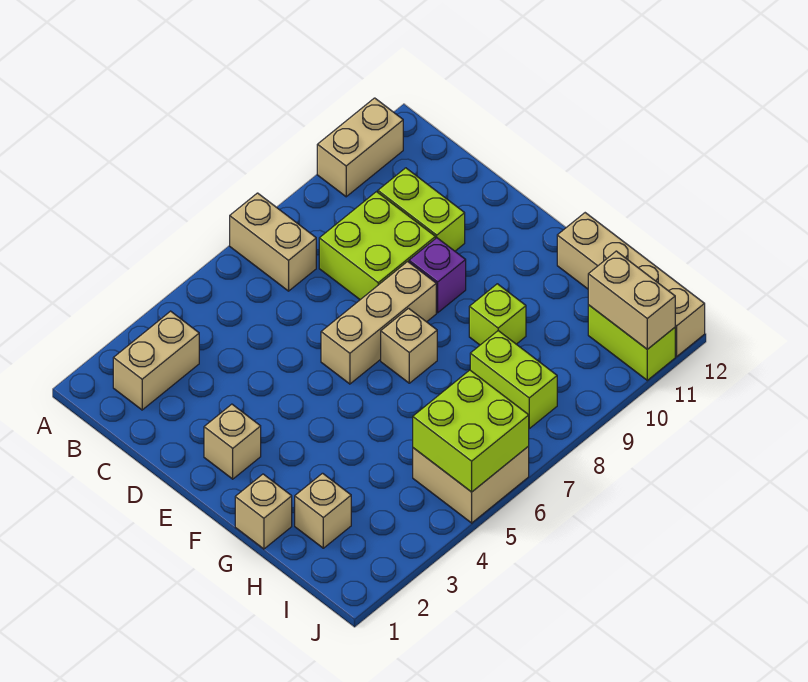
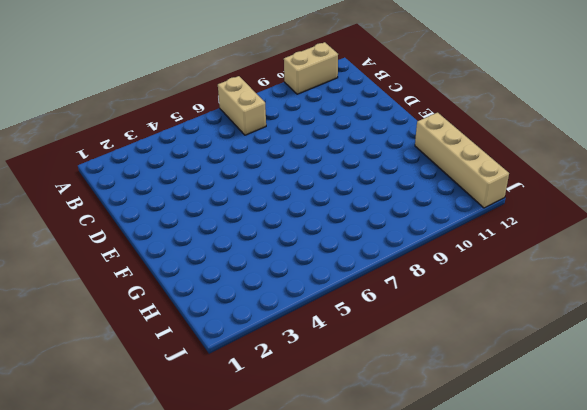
none -> tan 1x2 brick [113,311,199,410]
none -> lime 2x2 brick [319,192,435,300]
none -> lime 1x2 brick [378,168,465,251]

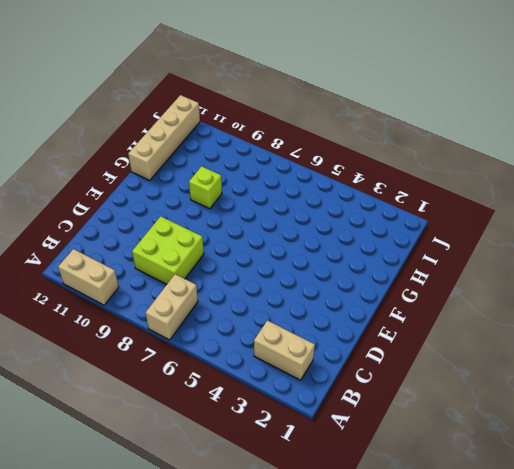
none -> lime 1x2 brick [378,168,465,251]
none -> tan 1x1 brick [204,404,261,479]
none -> tan 1x3 brick [321,262,436,384]

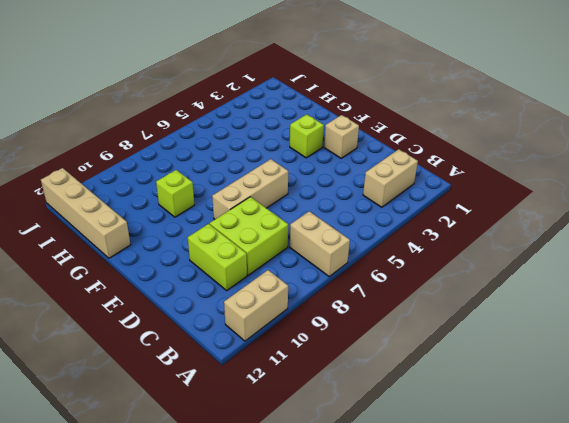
lime 1x1 brick [290,114,324,158] -> none
none -> purple 1x1 brick [409,238,466,313]
none -> tan 1x1 brick [381,308,437,383]
none -> tan 1x1 brick [235,474,292,549]

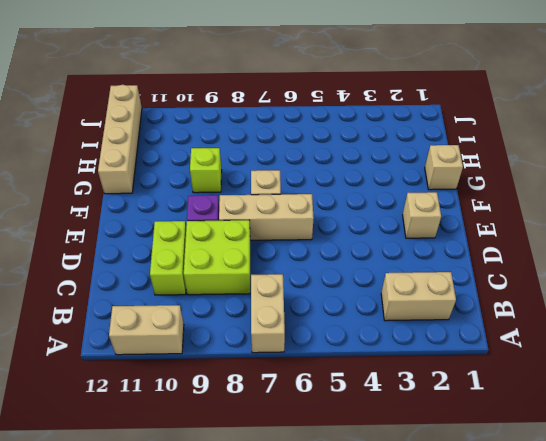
none -> tan 1x1 brick [295,473,351,548]
none -> lime 1x2 brick [470,331,557,429]
none -> tan 2x2 brick [413,446,529,523]

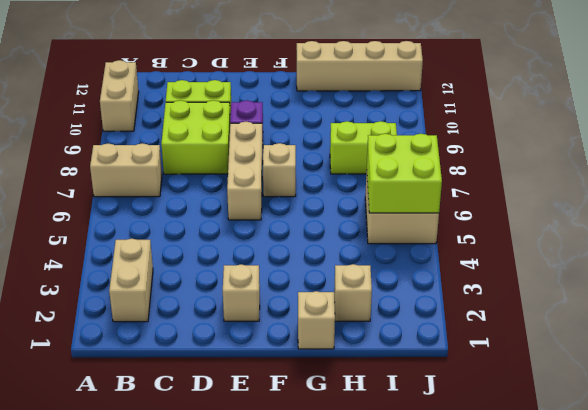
none -> lime 1x1 brick [469,284,526,345]
none -> lime 1x2 brick [588,305,675,380]
none -> tan 1x2 brick [588,251,675,349]

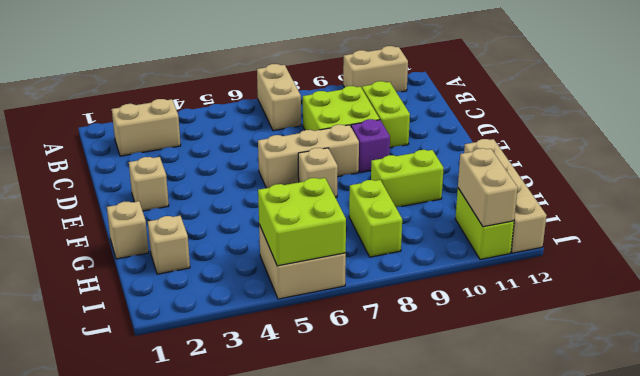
lime 1x2 brick [371,150,444,207] -> lime 1x1 brick [469,284,526,345]

